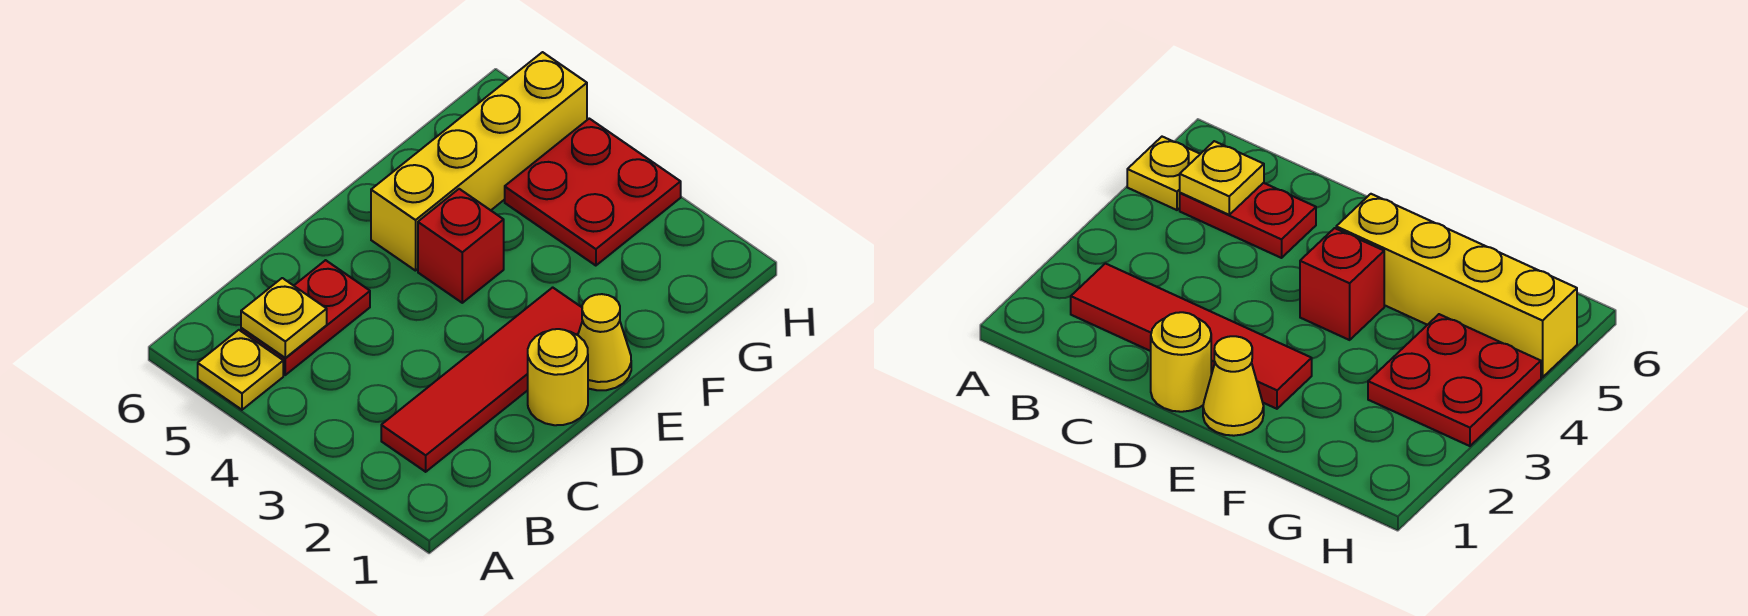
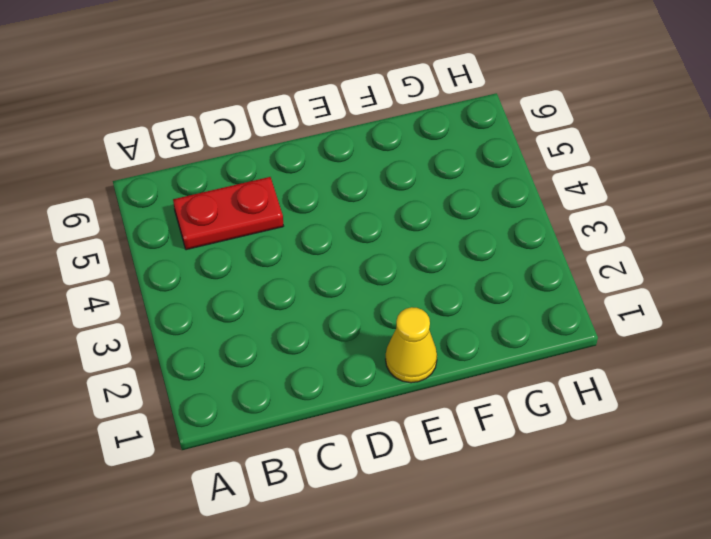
none -> yellow 1x1 plate [198,330,283,410]
none -> red 1x4 tile [381,287,583,472]

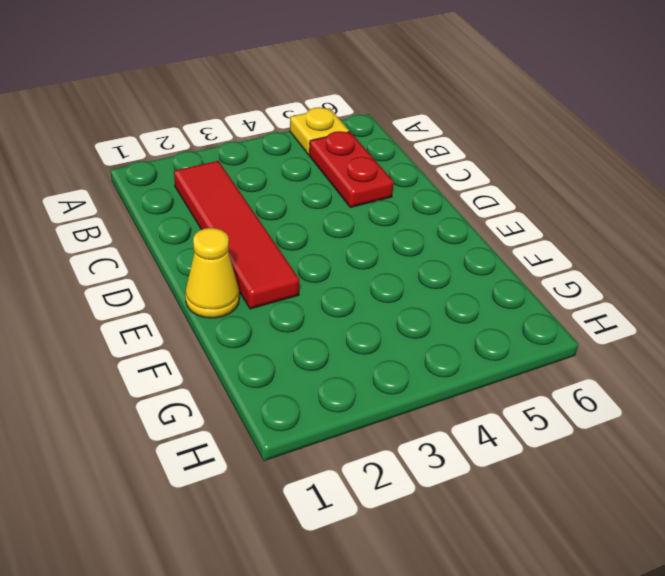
none -> yellow 1x1 round brick [528,329,588,425]
none -> red 1x1 brick [418,189,504,303]

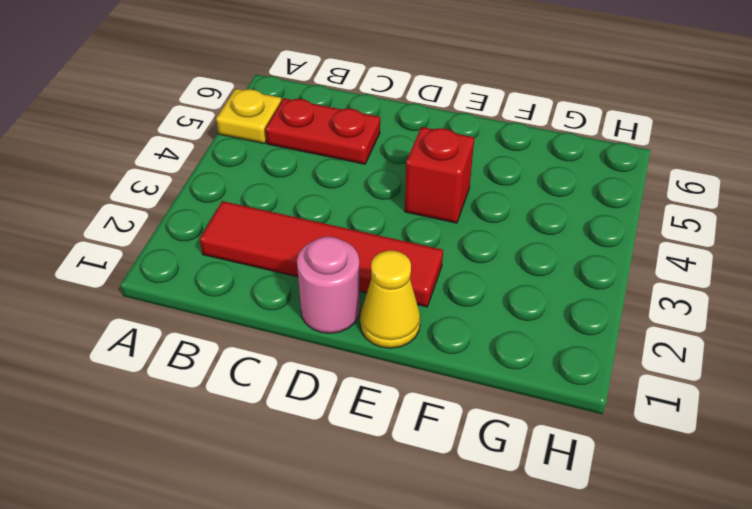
pink 1x1 round brick [297,237,360,333] -> yellow 1x1 round brick [528,329,588,425]
none -> yellow 1x4 brick [371,52,587,271]
none -> red 2x2 plate [505,119,681,266]

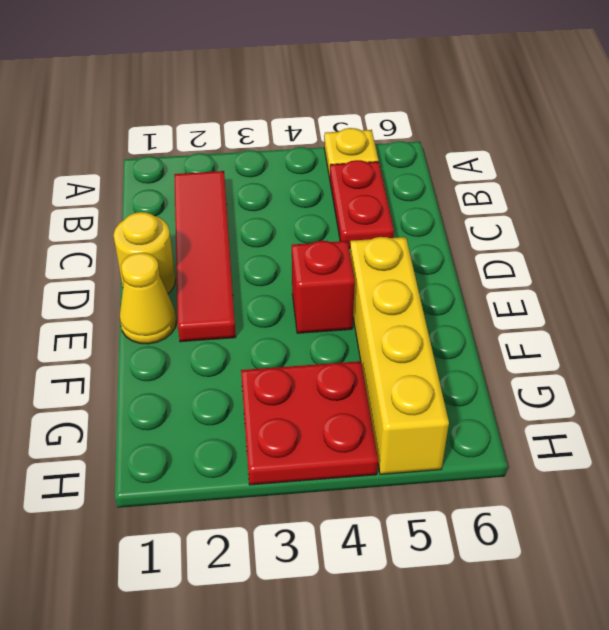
none -> yellow 1x1 plate [241,278,327,358]

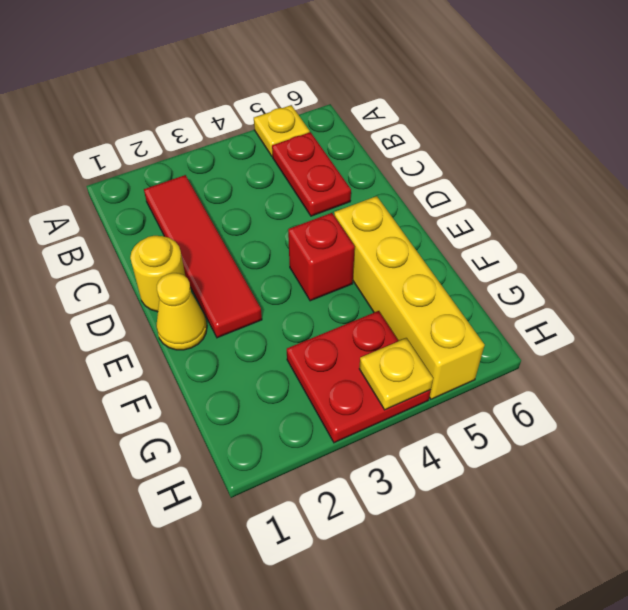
yellow 1x1 plate [359,338,433,410] -> yellow 1x1 plate moved to [241,278,327,358]

